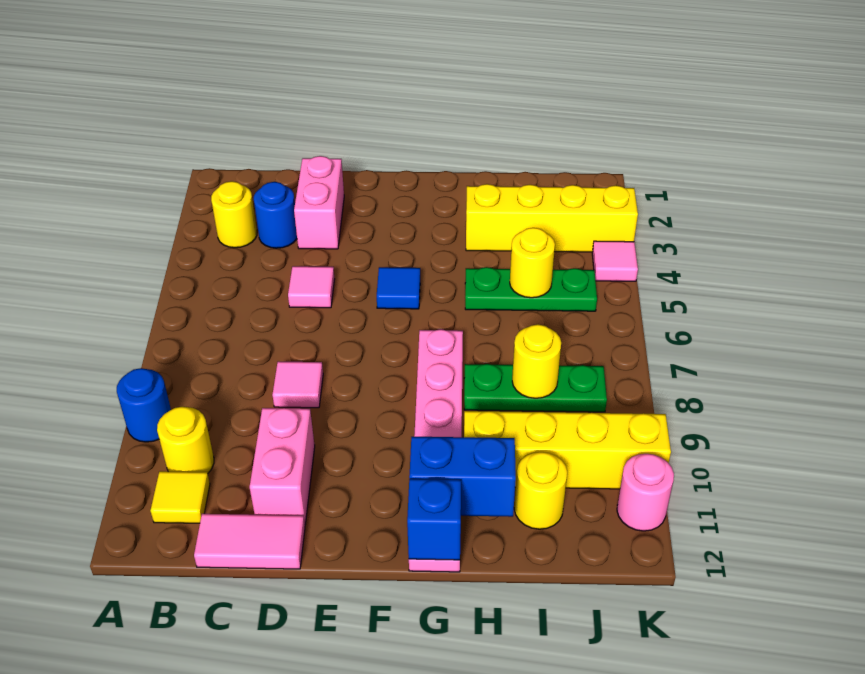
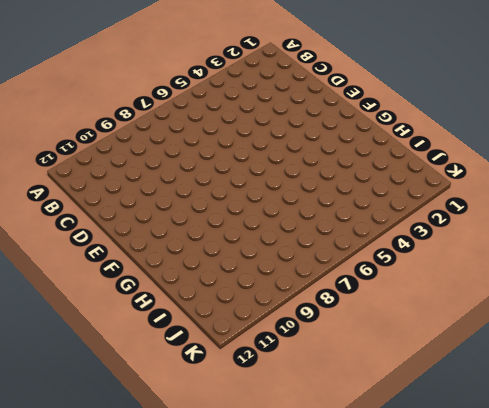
none -> blue 1x1 round brick [117,368,171,442]
none -> yellow 1x1 round brick [211,181,257,248]
none -> yellow 1x1 round brick [157,407,214,473]

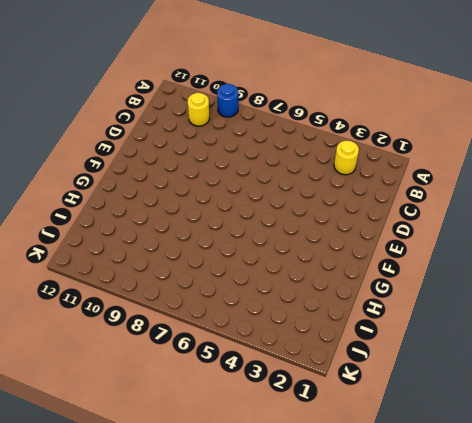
none -> yellow 1x1 tile [150,471,210,523]
none -> blue 1x1 round brick [254,182,297,248]
none -> pink 1x2 tile [194,514,305,569]

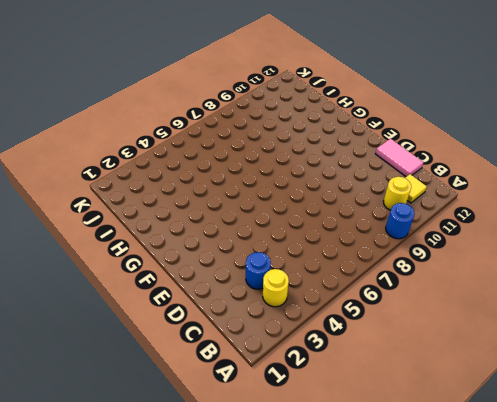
none -> pink 1x2 brick [294,156,344,249]
none -> pink 1x1 tile [288,266,335,308]
none -> pink 1x1 tile [272,361,323,408]

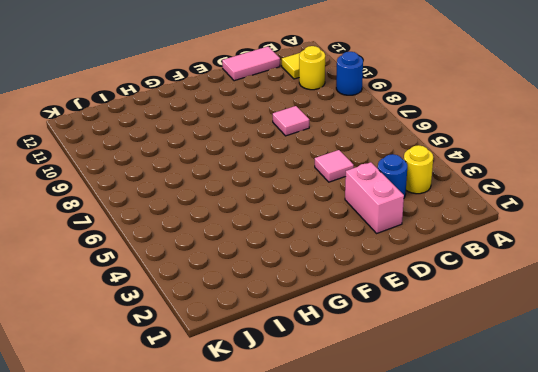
none -> pink 1x2 brick [250,408,315,524]
none -> blue 1x1 tile [377,267,420,309]
none -> pink 1x6 plate [409,329,463,572]

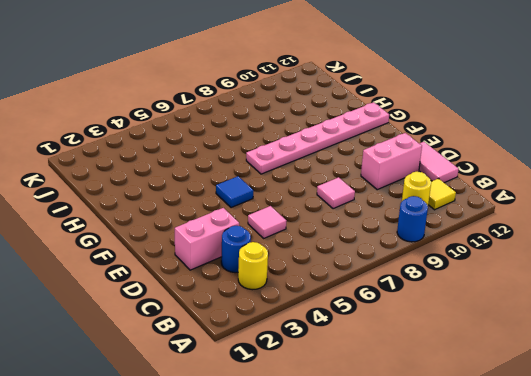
none -> yellow 1x4 brick [466,184,638,252]
none -> green 1x3 plate [465,267,597,311]
none -> green 1x3 plate [464,364,607,412]

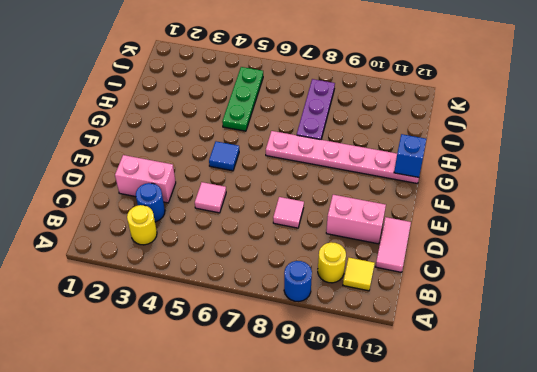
purple 1x3 plate [297,79,335,140] -> green 1x3 plate [464,364,607,412]
none -> yellow 1x4 brick [466,184,638,252]
none -> yellow 1x4 brick [464,411,671,489]
none -> yellow 1x1 round brick [514,452,567,529]

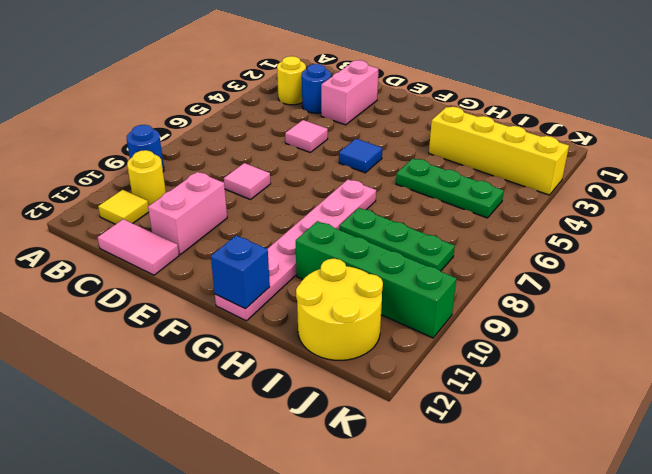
green 1x4 brick [296,221,456,338] -> yellow 1x4 brick [464,411,671,489]
yellow 2x2 round brick [296,259,383,360] -> yellow 1x1 round brick [514,452,567,529]
none -> pink 1x1 tile [592,241,638,281]
none -> pink 1x1 round brick [617,454,674,531]
none -> blue 1x2 brick [409,437,516,517]

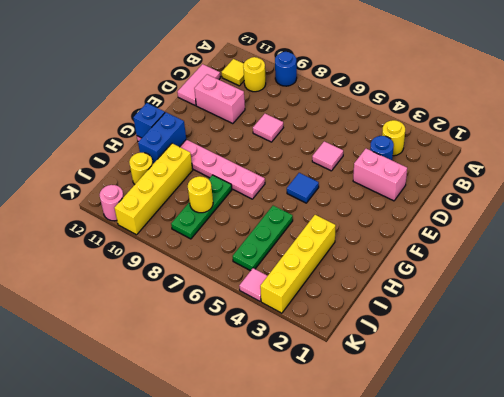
none -> yellow 1x1 round brick [510,228,555,298]

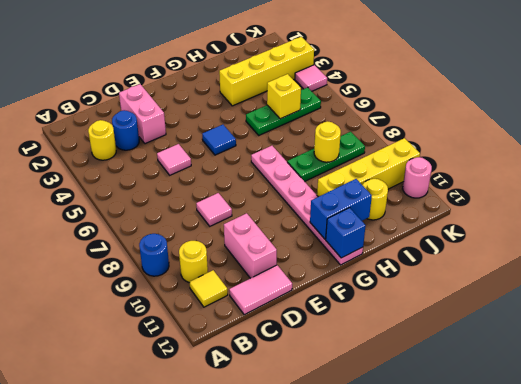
yellow 1x1 brick [267,74,301,119] -> yellow 1x1 round brick [510,228,555,298]

